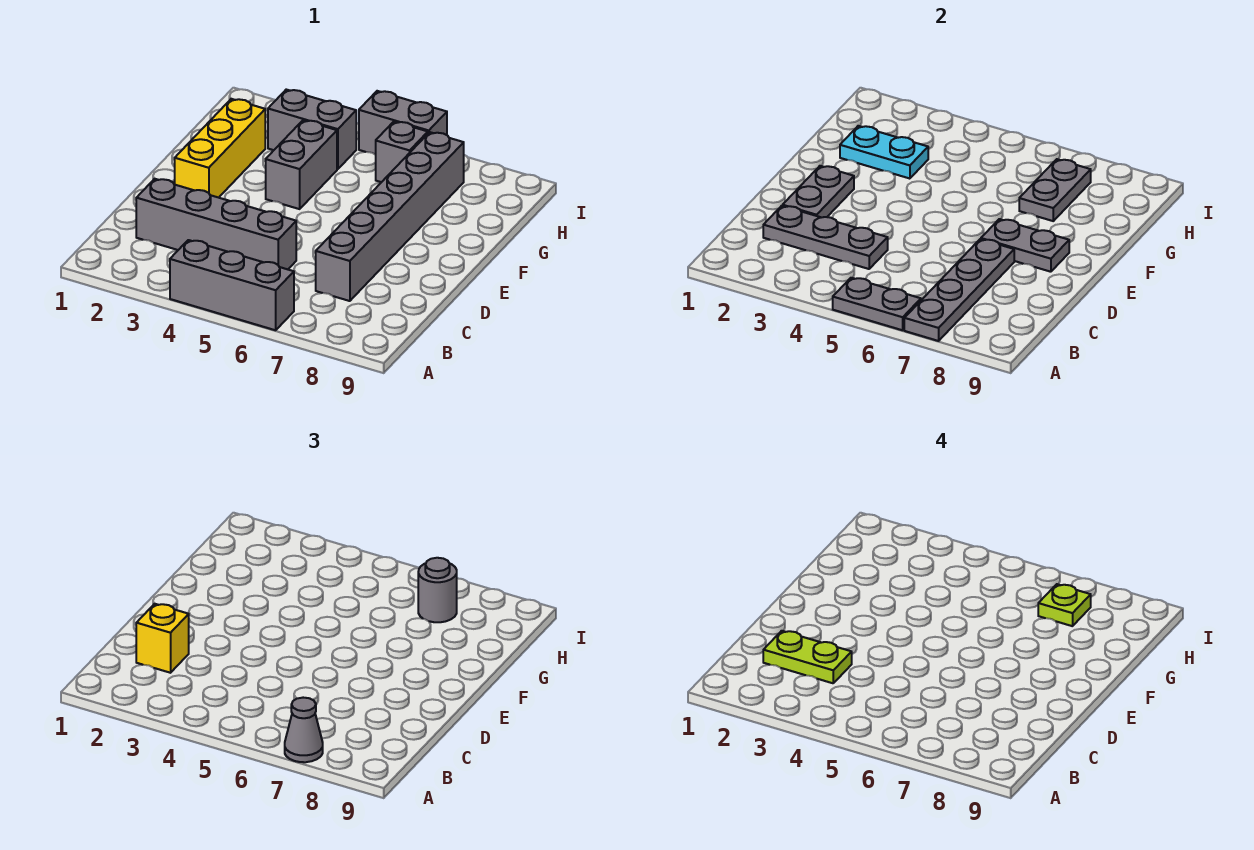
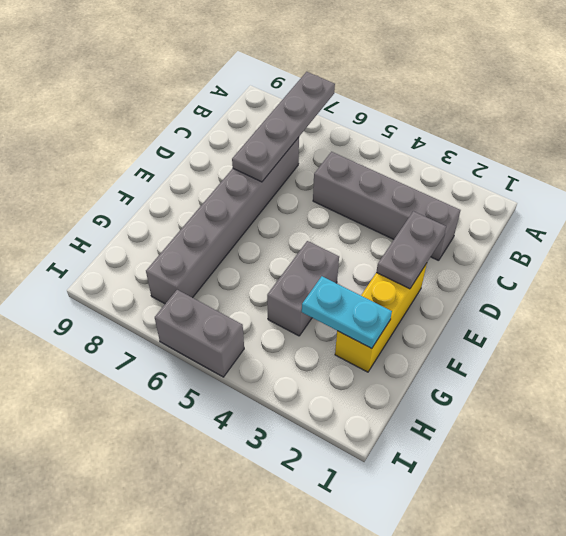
none -> grey 1x3 brick [170,240,294,330]
none -> grey 1x2 brick [268,90,356,169]
none -> grey 1x1 brick [376,122,428,182]

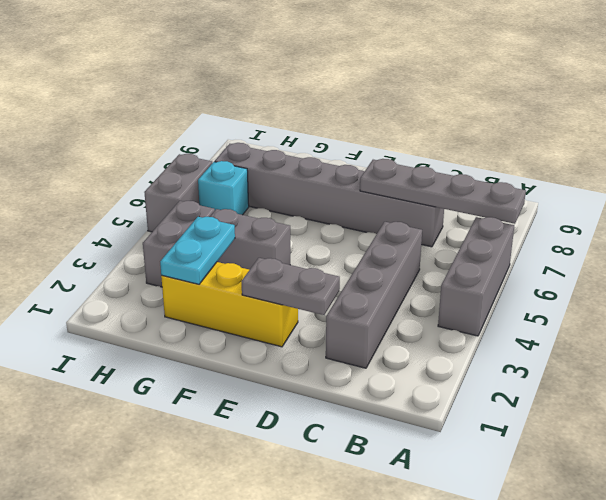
cyan 1x1 brick [198,161,249,215] -> grey 1x1 brick [376,122,428,182]
none -> grey 1x2 plate [833,278,921,330]
none -> grey 1x3 plate [763,206,888,269]
none -> grey 1x2 plate [981,219,1069,272]

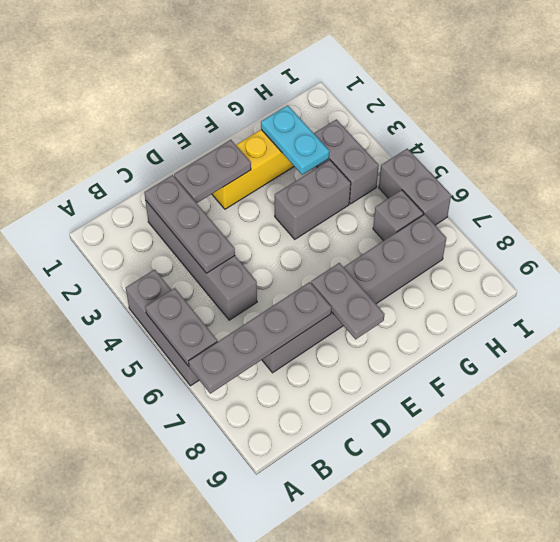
none -> grey 1x2 plate [1019,159,1091,221]
none -> grey 1x1 cone [285,698,323,762]
none -> yellow 1x1 brick [136,604,189,673]

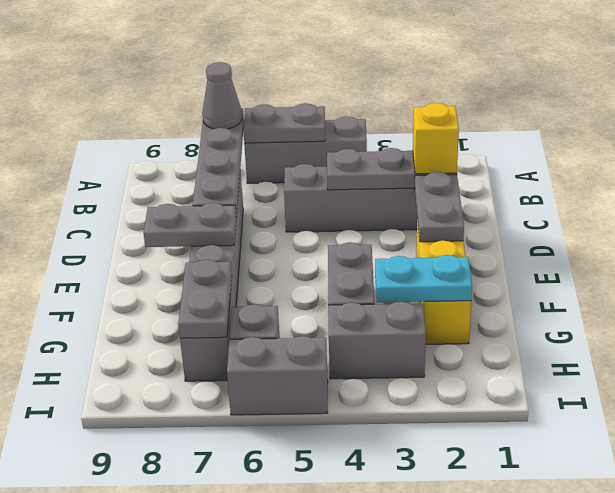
none -> grey 1x1 round brick [418,558,457,622]
none -> lime 1x2 plate [763,631,852,683]
none -> lime 1x1 plate [1038,584,1091,626]

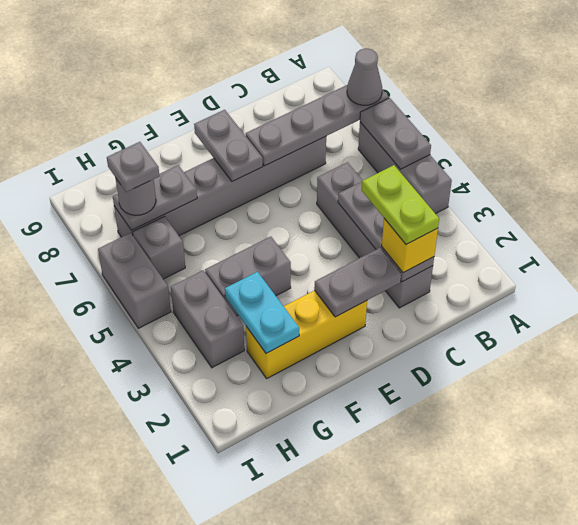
grey 1x1 plate [107,142,159,192] -> lime 1x1 plate [1038,584,1091,626]

